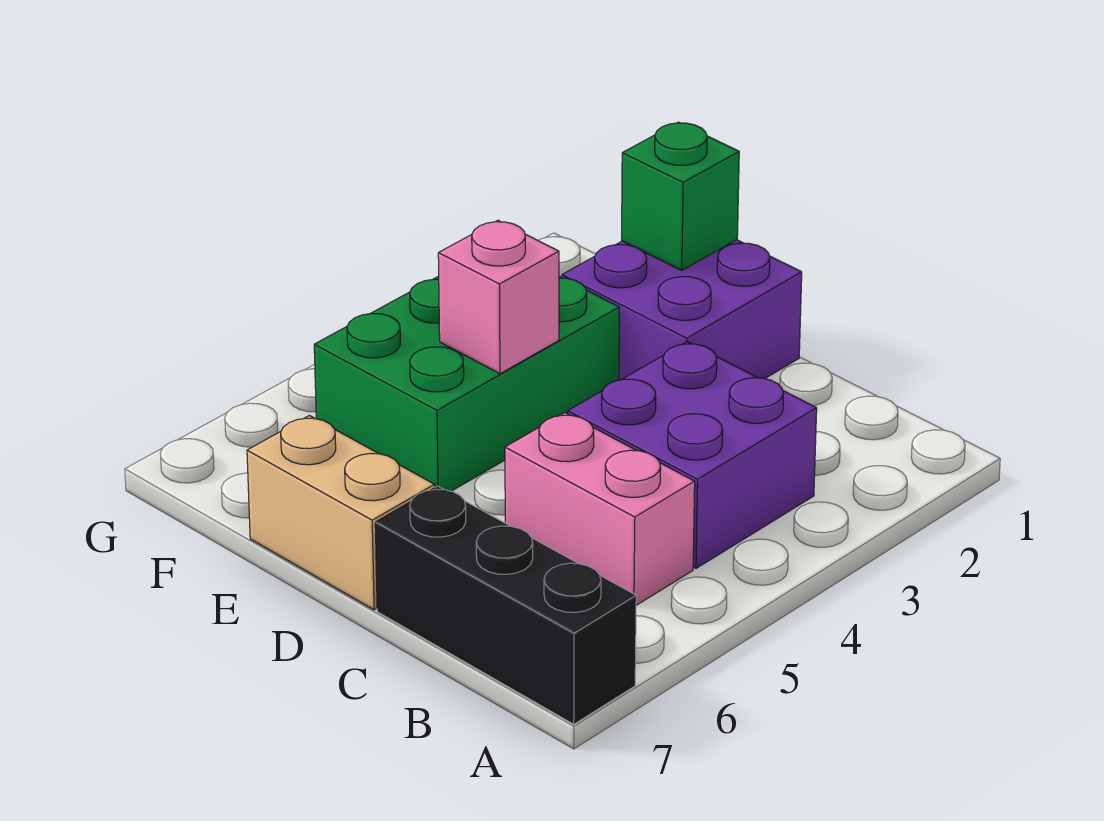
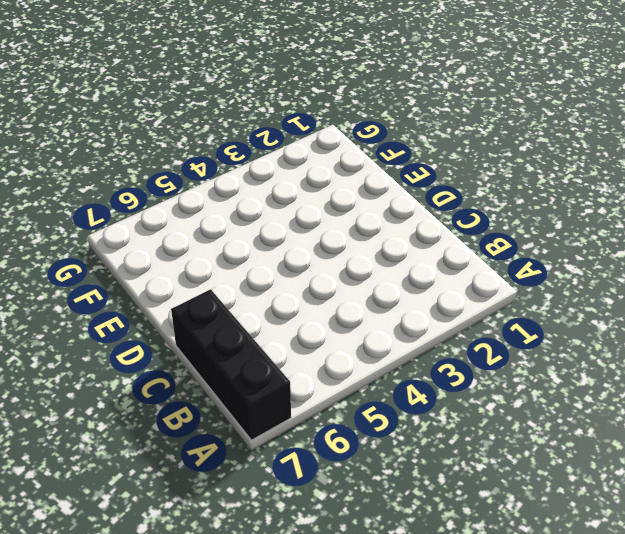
none -> purple 2x2 brick [568,342,817,568]
none -> pink 1x2 brick [505,413,695,605]

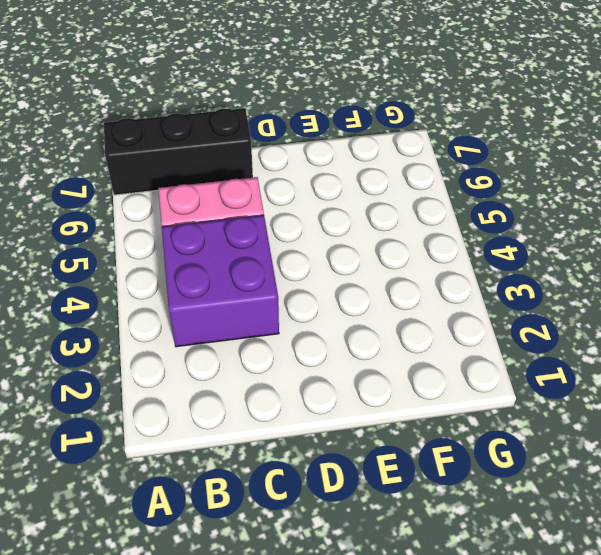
none -> purple 2x2 brick [562,240,802,380]
none -> tan 1x2 brick [247,415,435,610]

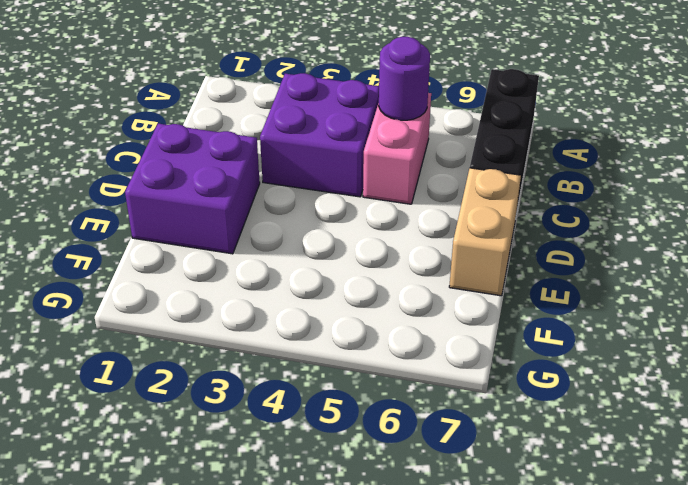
purple 1x1 round brick [379,37,430,120] -> none
none -> green 2x3 brick [314,276,619,491]
none -> green 1x1 brick [622,122,739,271]

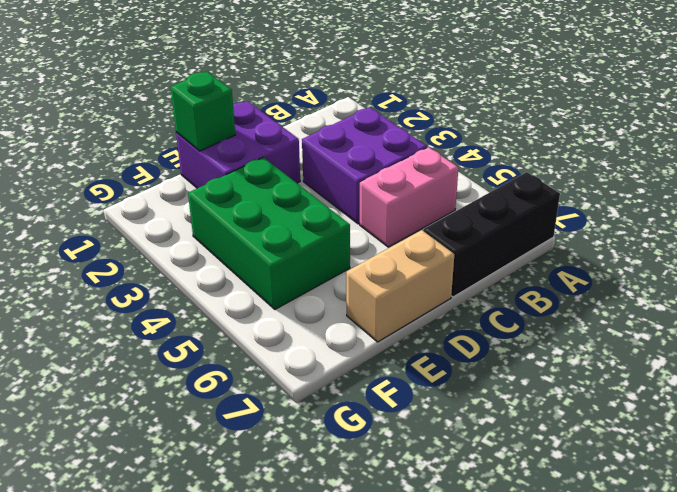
none -> pink 1x1 brick [438,220,559,374]

